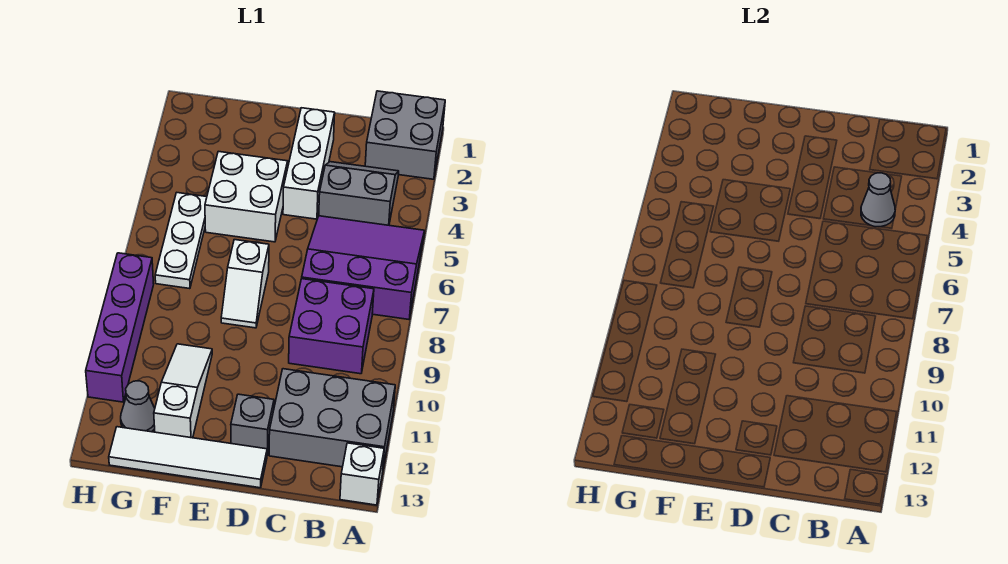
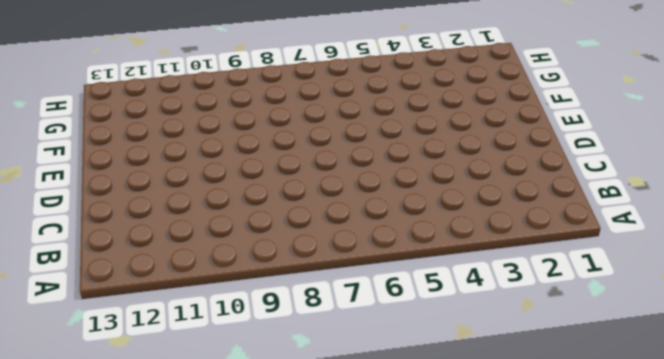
none -> grey 2x2 brick [365,91,445,179]
none -> purple 3x3 slope [302,216,424,319]
none -> grey 2x3 brick [269,369,395,468]

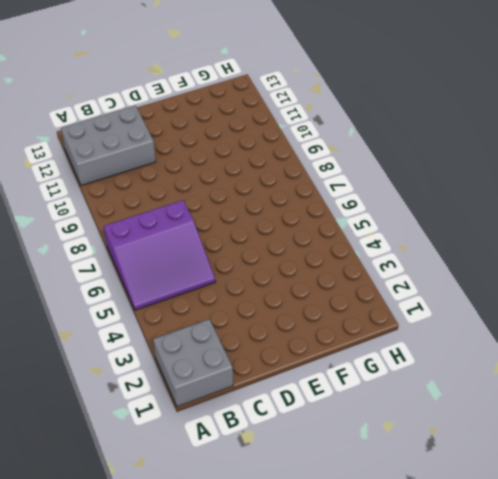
none -> white 1x1 brick [340,443,384,505]
none -> grey 2x2 slope [319,162,399,225]
none -> purple 2x2 brick [289,279,374,374]

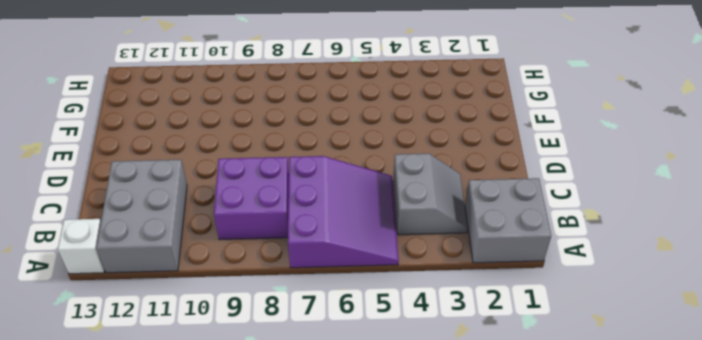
none -> white 1x3 brick [283,108,335,219]
none -> grey 1x1 brick [231,394,274,455]
none -> white 1x4 tile [109,427,267,488]

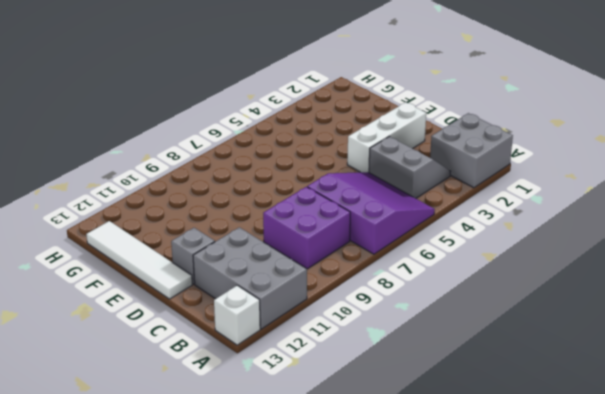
none -> white 2x2 brick [205,151,288,242]
none -> white 1x2 slope [221,240,269,328]
none -> white 1x3 slope [154,344,212,438]

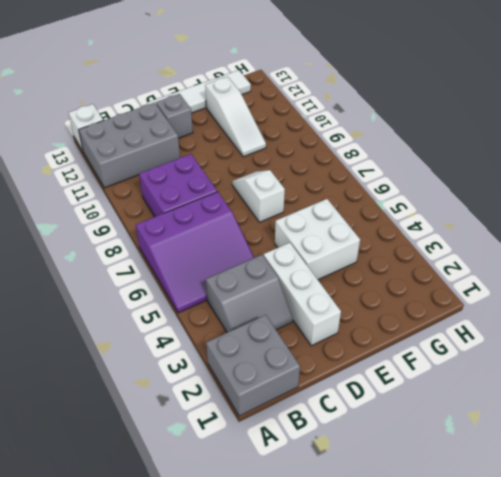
none -> white 1x3 plate [155,193,207,289]
none -> grey 1x1 cone [121,381,155,432]
none -> purple 1x4 brick [86,253,154,402]

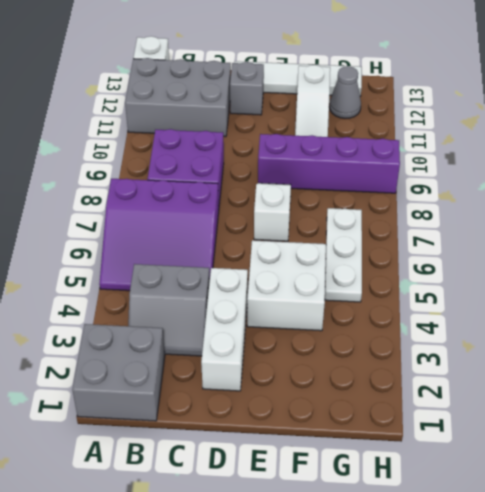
purple 1x4 brick [258,134,400,193] -> purple 1x4 brick turned to [86,253,154,402]
none -> grey 1x1 cone [861,173,895,227]

